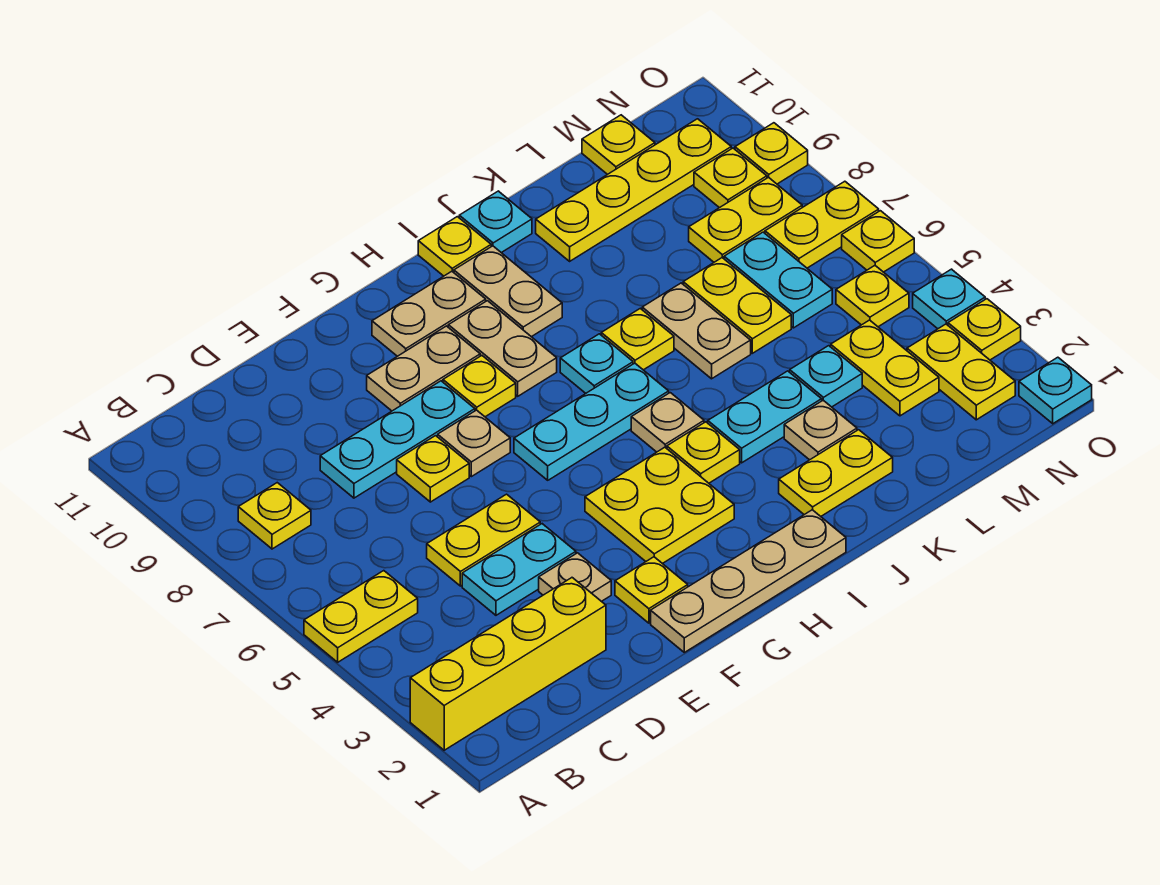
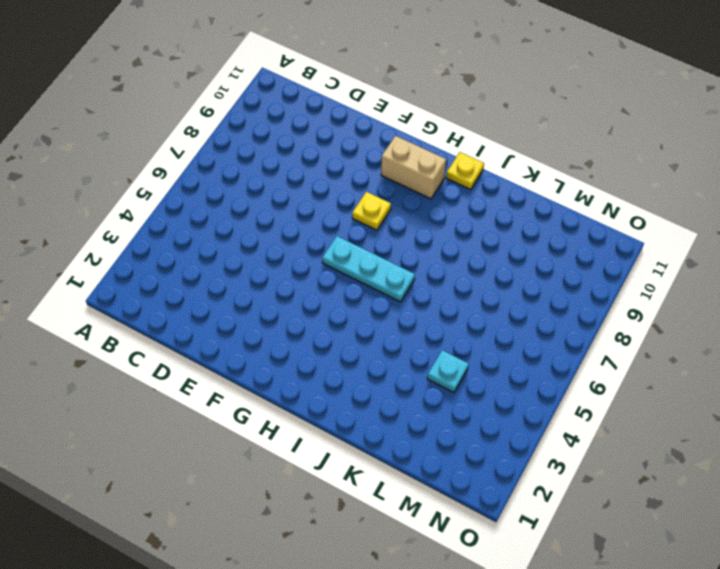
tan 1x2 brick [381,136,446,199] -> tan 1x2 plate [372,271,486,356]
none -> yellow 1x4 brick [410,578,606,750]
none -> yellow 1x2 plate [304,571,418,662]
none -> yellow 1x1 plate [238,483,311,549]
none -> cyan 1x2 plate [462,524,576,615]

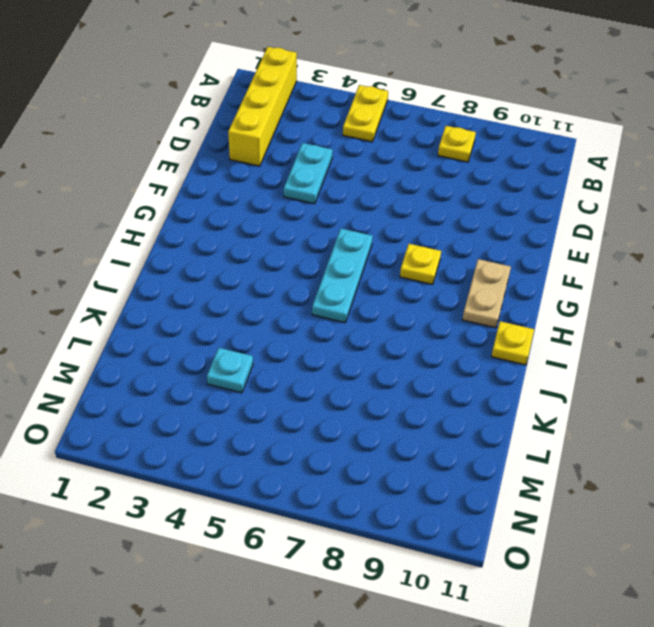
none -> yellow 1x2 plate [427,494,540,586]
none -> cyan 1x3 plate [320,381,475,498]
none -> tan 1x1 plate [539,553,611,601]
none -> yellow 1x1 plate [397,436,469,502]

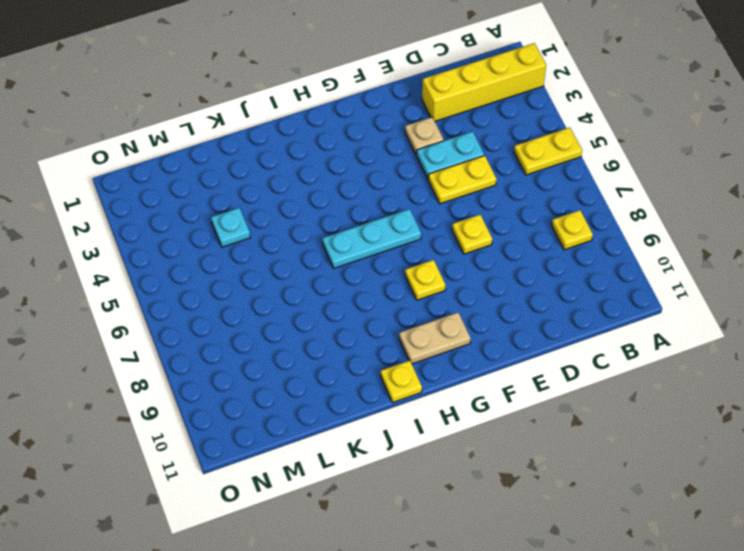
none -> cyan 1x3 plate [320,381,475,498]
none -> tan 1x4 plate [651,510,846,652]
none -> yellow 1x1 plate [615,557,688,623]
none -> tan 1x1 plate [438,410,510,477]

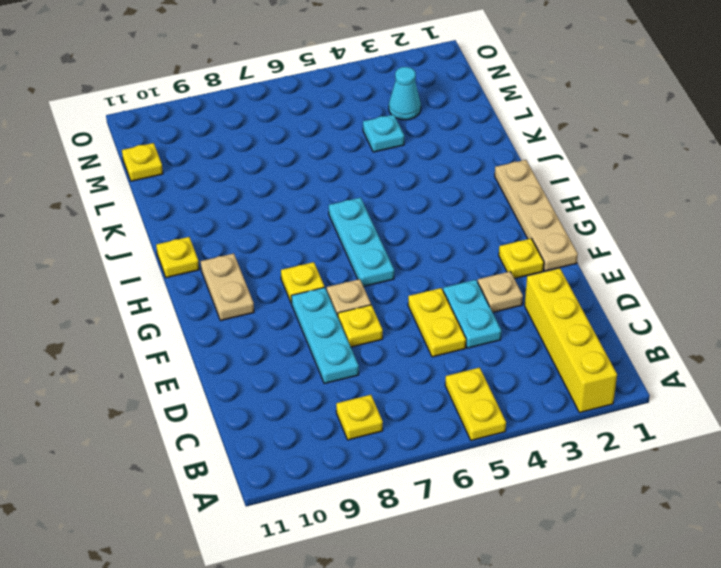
cyan 1x1 cone [389,67,421,120] -> yellow 1x2 plate [831,320,939,416]
none -> tan 1x2 plate [367,326,480,411]
none -> yellow 2x2 plate [585,447,734,564]
none -> tan 1x2 plate [448,301,557,396]
none -> yellow 1x1 plate [667,422,740,483]

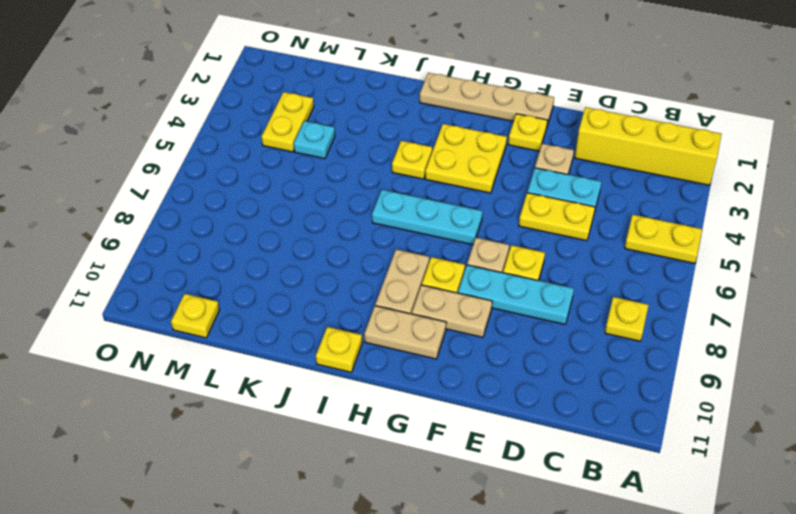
none -> tan 1x1 plate [631,393,704,452]
none -> cyan 1x1 plate [560,334,633,393]
none -> tan 1x2 plate [454,246,562,337]
none -> yellow 1x2 plate [779,430,893,516]

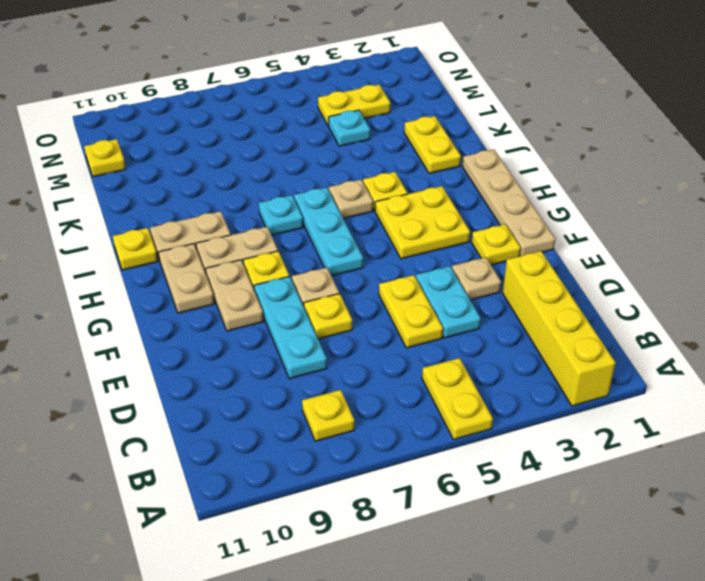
none -> cyan 1x2 plate [708,371,822,463]
none -> yellow 1x1 plate [601,308,674,370]
none -> cyan 1x1 plate [459,191,532,253]
none -> tan 1x1 plate [784,400,857,460]

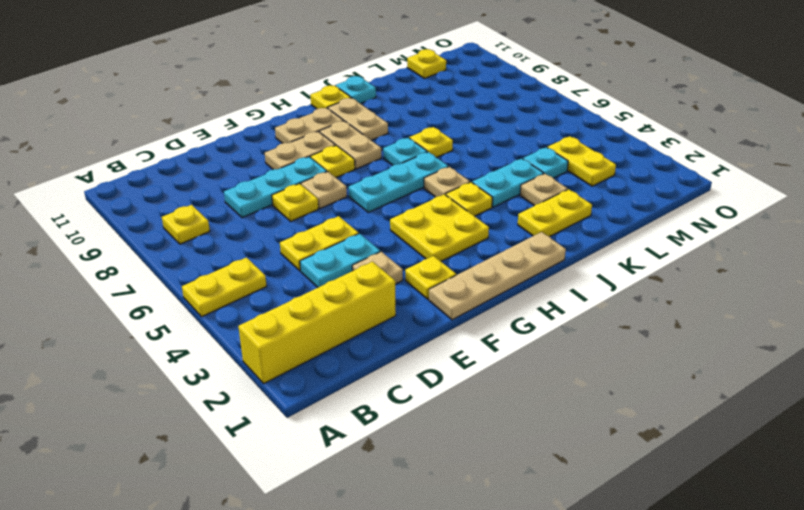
none -> tan 1x2 plate [642,283,751,379]
none -> yellow 1x4 plate [536,119,731,261]
none -> yellow 1x2 plate [683,258,791,353]
none -> cyan 1x2 plate [724,232,832,328]

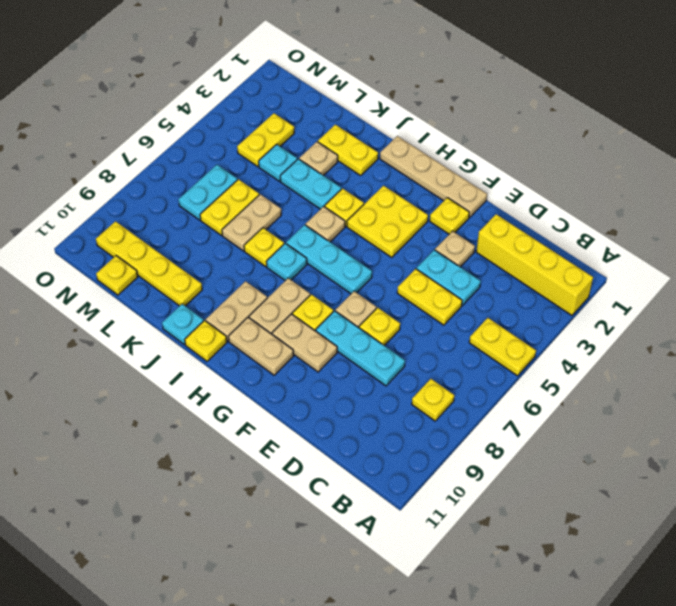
none -> yellow 1x2 plate [689,177,802,262]
none -> yellow 1x2 plate [907,324,1015,420]
none -> yellow 1x1 plate [836,266,909,327]
none -> yellow 1x2 plate [765,181,879,268]

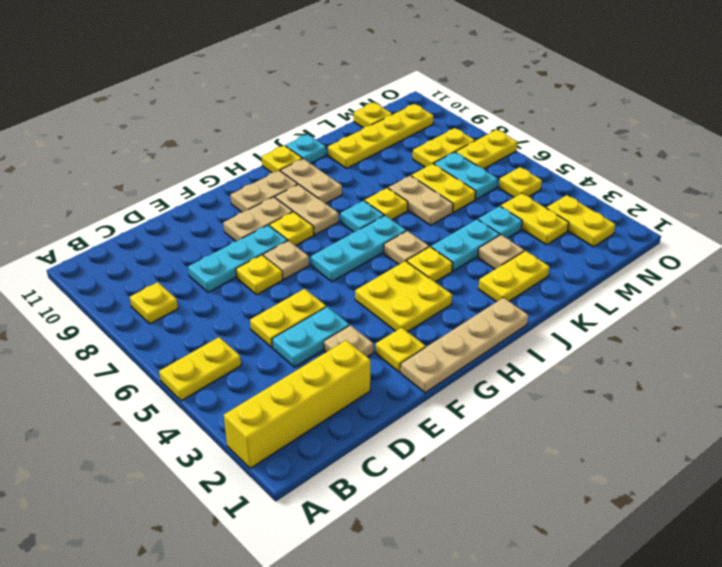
none -> yellow 1x1 plate [694,148,767,208]
none -> cyan 1x1 plate [1019,357,1092,424]
none -> yellow 1x1 plate [948,299,1021,360]
none -> cyan 1x1 plate [913,269,985,329]

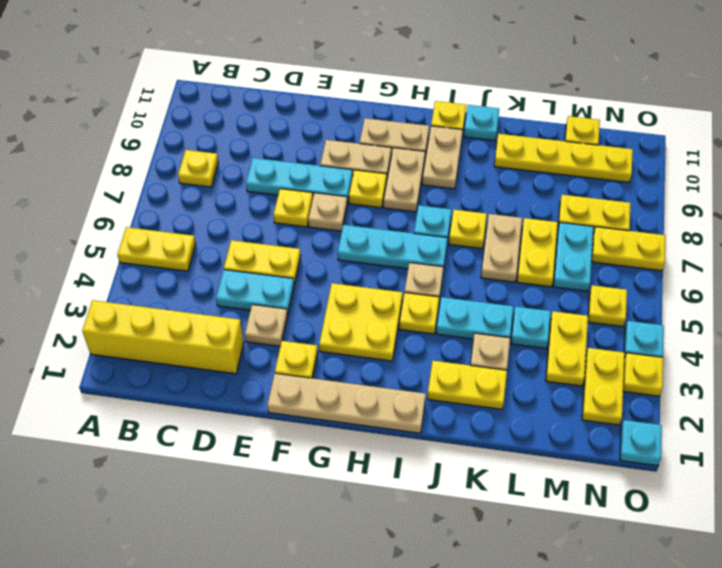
none -> yellow 1x1 plate [694,148,767,208]
none -> yellow 1x1 plate [842,211,914,272]
none -> yellow 1x1 plate [735,123,808,184]

